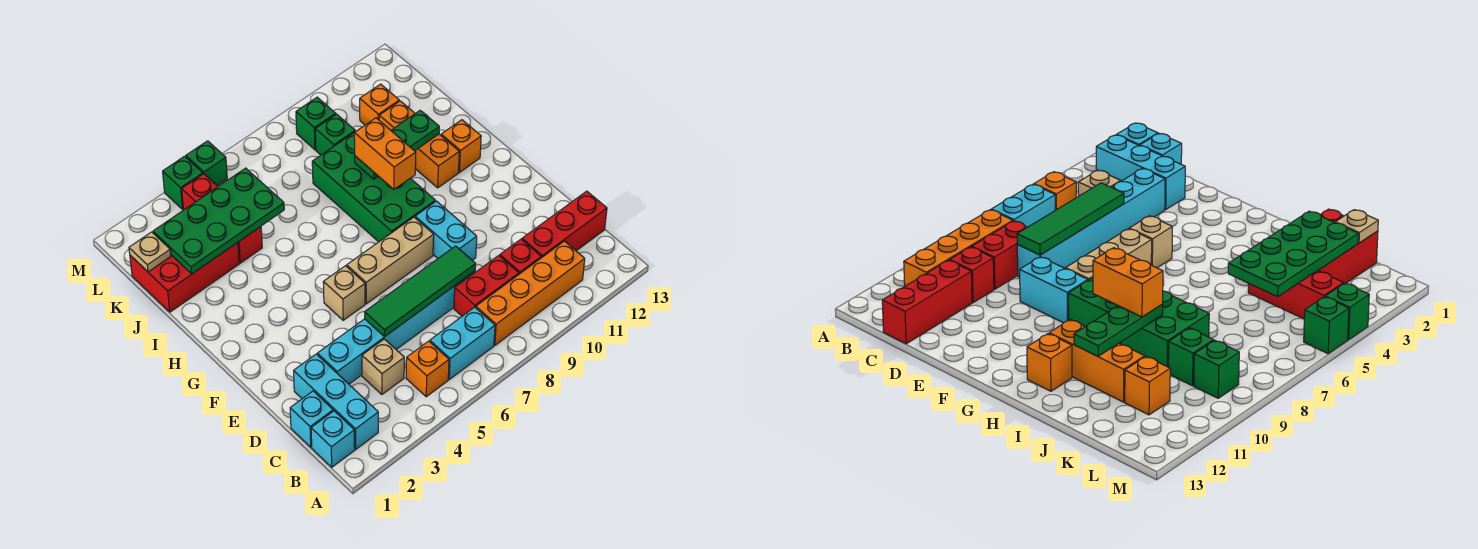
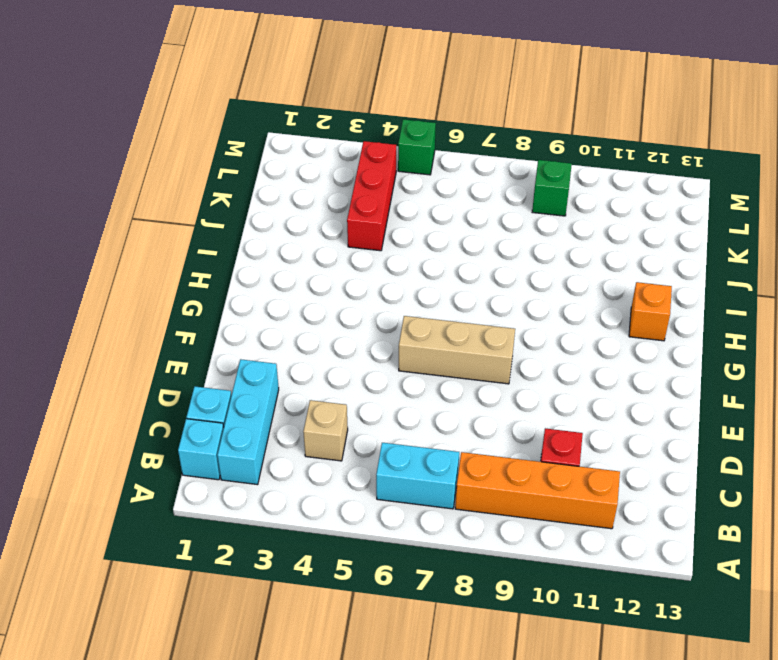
none -> orange 1x1 brick [406,341,449,397]
none -> red 1x2 brick [454,256,519,316]
none -> red 1x3 brick [522,191,607,258]

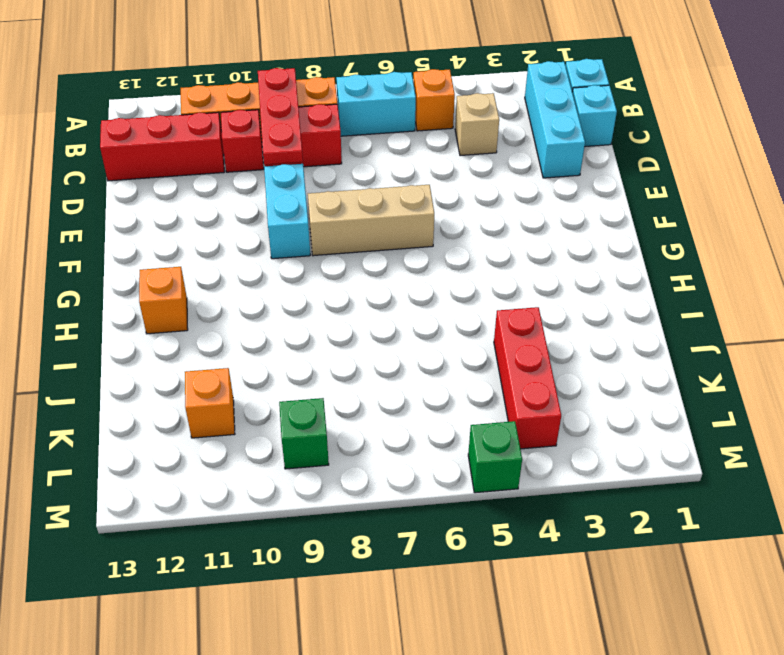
red 1x3 plate [258,68,303,165] -> none
none -> cyan 1x6 brick [317,271,475,384]
none -> tan 1x1 brick [323,266,365,320]
none -> green 2x4 brick [312,133,435,242]

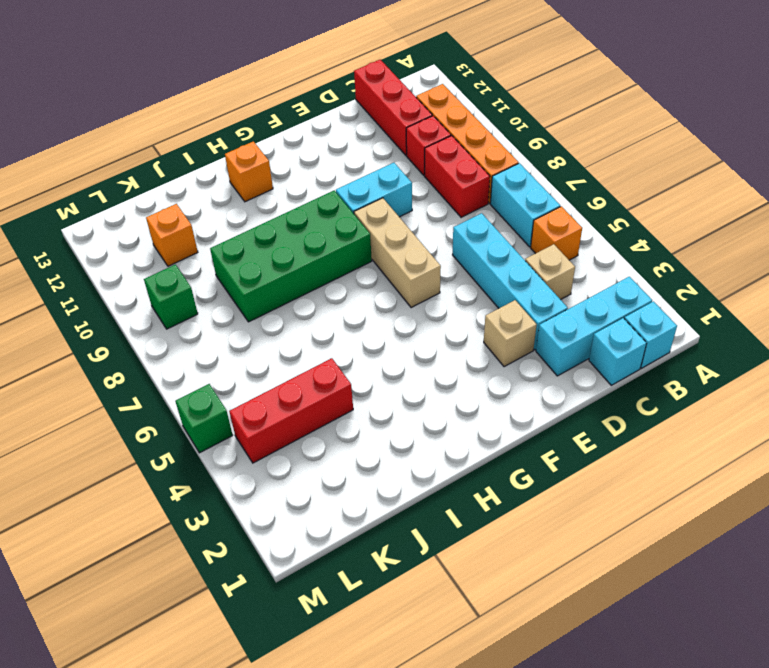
cyan 1x4 brick [453,213,568,350] -> cyan 1x6 brick [317,271,475,384]
tan 1x1 brick [484,300,537,367] -> tan 1x1 brick moved to [323,266,365,320]
none -> orange 1x3 brick [379,101,459,188]
none -> red 2x3 brick [130,243,239,312]
none -> green 1x1 brick [315,114,355,155]

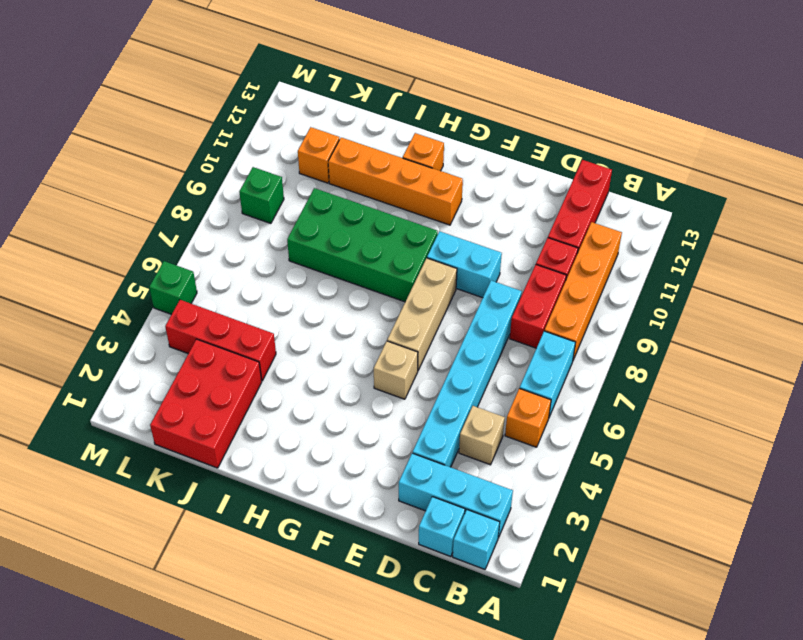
orange 1x4 brick [328,138,463,225] -> orange 1x3 brick [379,101,459,188]
none -> green 1x1 brick [315,114,355,155]
none -> green 1x1 brick [163,156,203,209]
none -> green 1x4 tile [365,246,476,337]

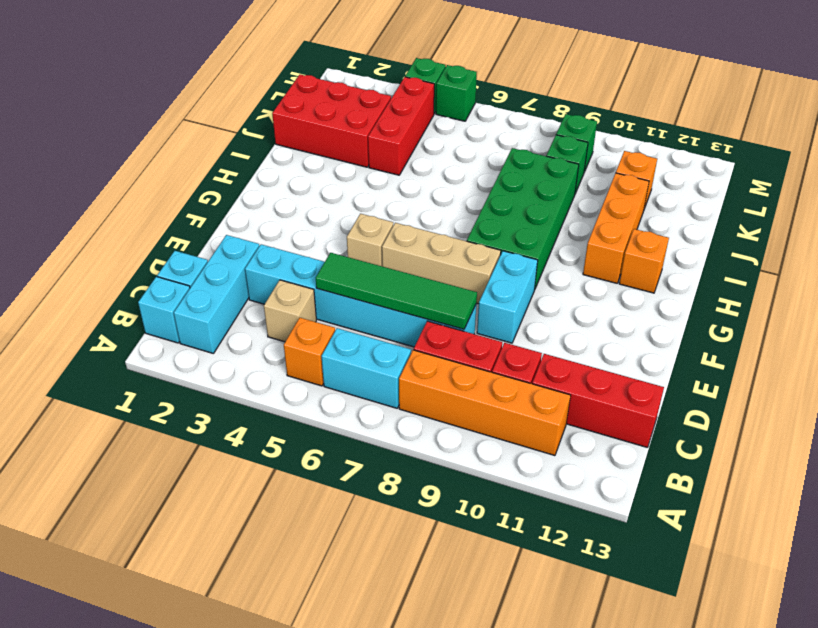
none -> green 1x3 plate [355,110,439,179]
none -> green 2x4 plate [153,168,284,274]
none -> tan 1x1 plate [129,232,171,272]

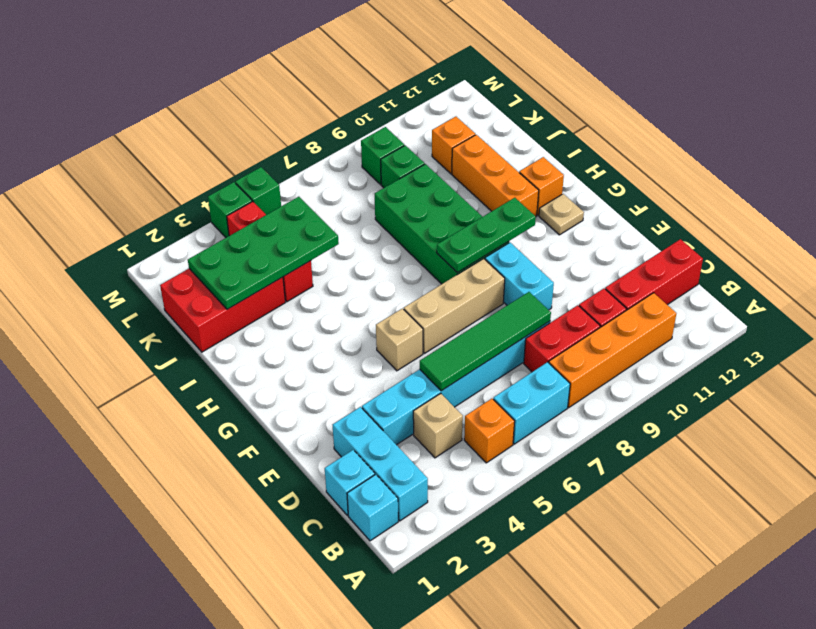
green 1x3 plate [437,198,536,273] -> green 1x3 plate moved to [355,110,439,179]
tan 1x1 plate [539,194,584,235] -> tan 1x1 plate moved to [129,232,171,272]
none -> orange 1x2 brick [354,118,416,189]

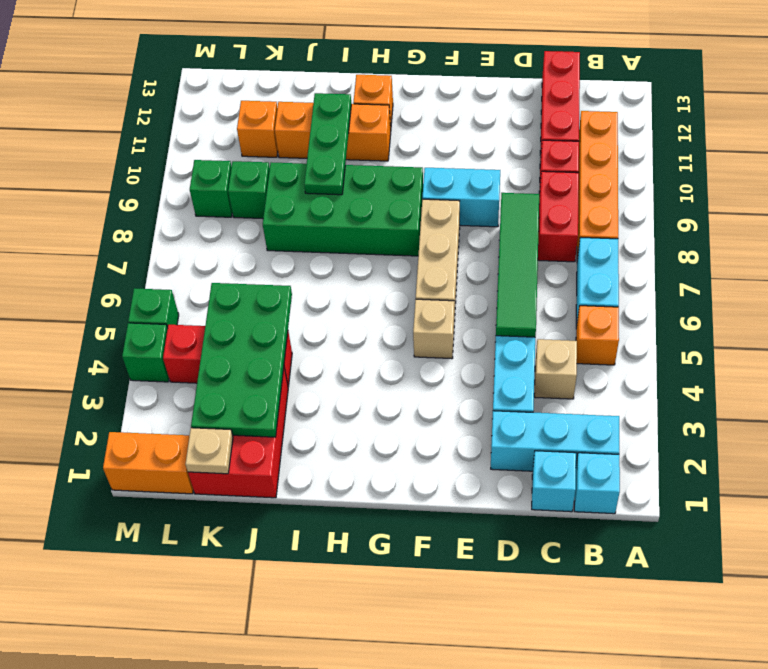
orange 1x2 brick [103,432,193,494] -> orange 1x2 brick moved to [354,118,416,189]

